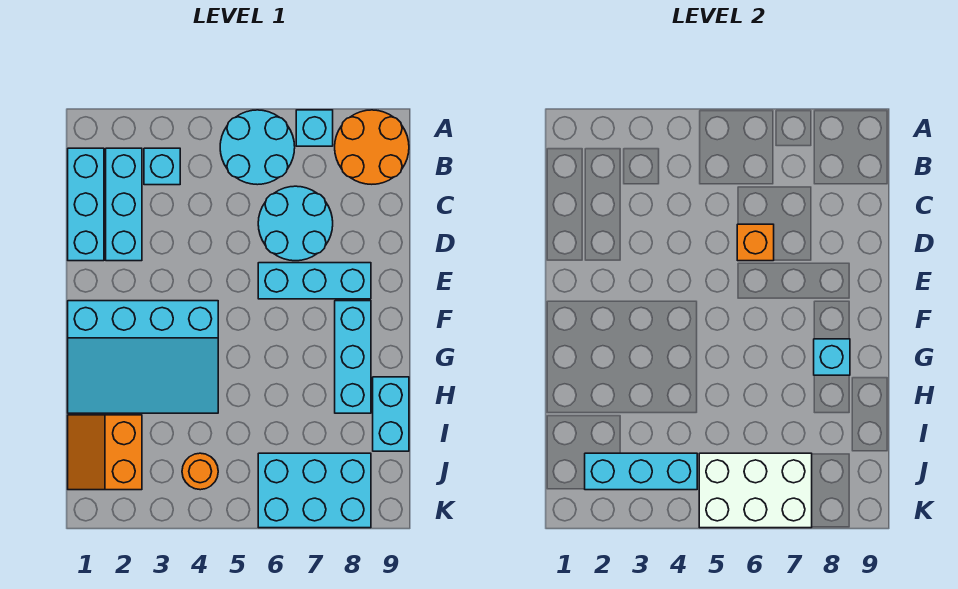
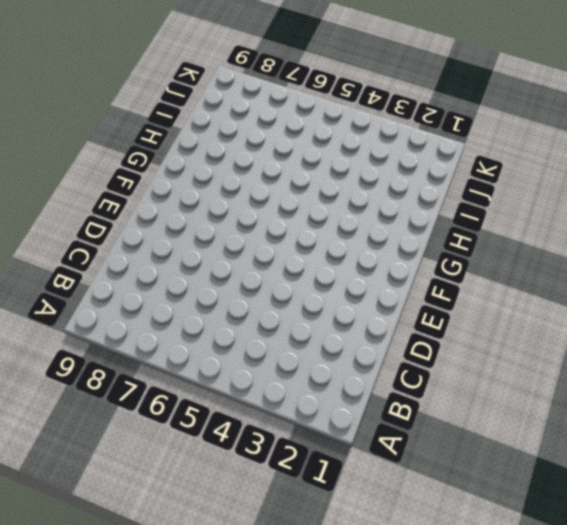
none -> cyan 2x2 round brick [220,110,295,185]
none -> cyan 1x1 brick [296,110,333,146]
none -> orange 2x2 round brick [335,110,409,184]

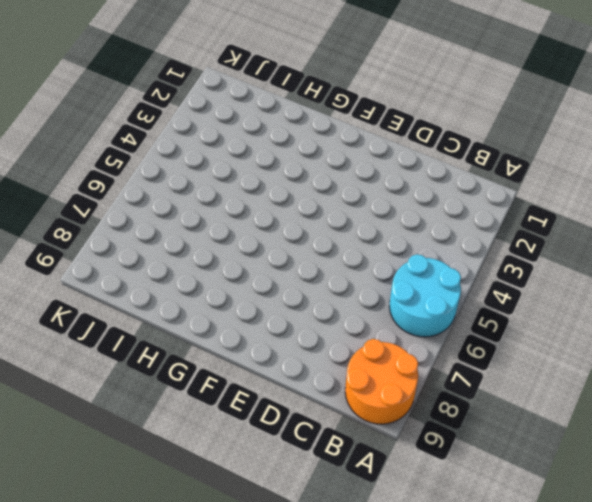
none -> cyan 1x1 brick [296,110,333,146]
none -> cyan 1x3 brick [68,148,104,261]
none -> cyan 1x3 brick [106,148,142,261]

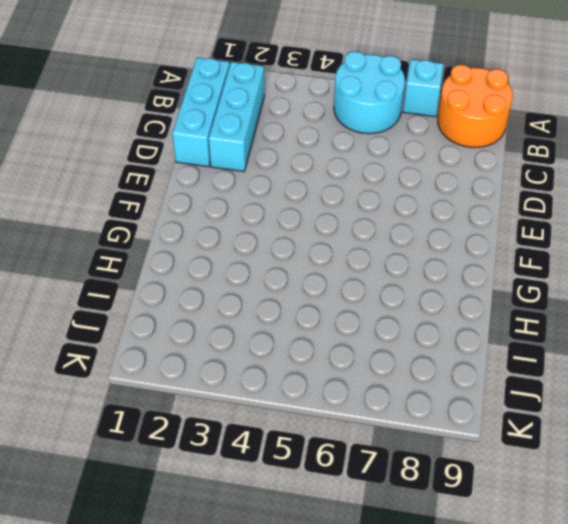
none -> cyan 1x1 brick [144,148,180,185]
none -> cyan 2x2 round brick [258,186,333,261]
none -> cyan 1x3 brick [258,263,371,299]

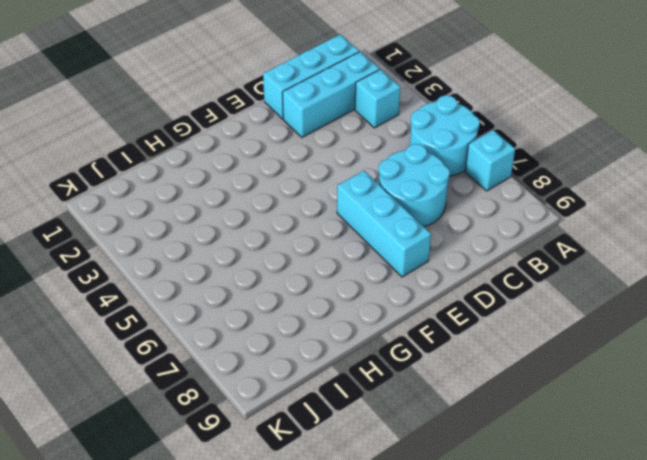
none -> orange 2x2 round brick [335,110,409,184]
none -> cyan 3x4 slope [68,301,218,413]
none -> cyan 1x3 brick [335,301,371,413]

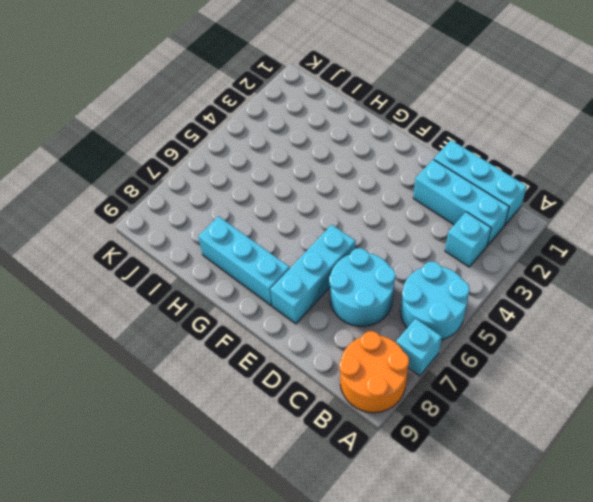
none -> cyan 3x4 slope [68,301,218,413]
none -> cyan 1x2 brick [373,377,409,451]
none -> orange 2x2 slope [68,415,142,490]

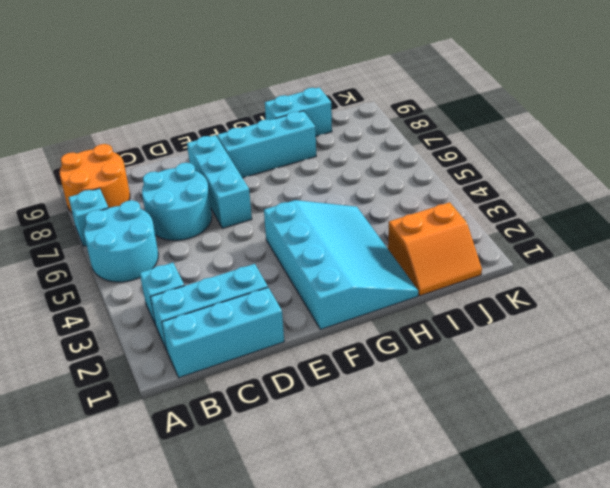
none -> orange 1x1 round brick [182,453,218,490]
none -> cyan 2x3 brick [258,453,371,528]
none -> orange 1x1 brick [737,224,774,261]

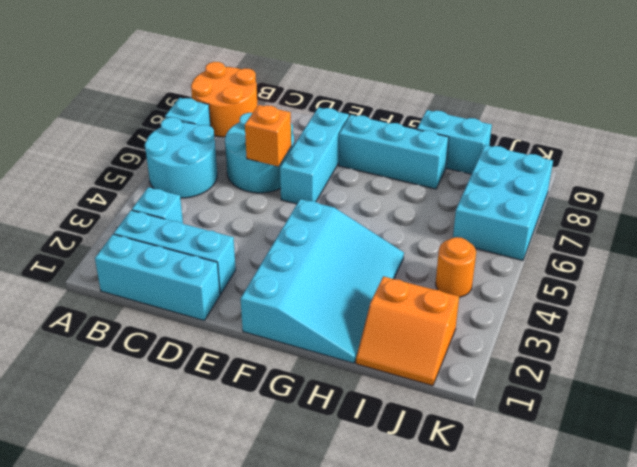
none -> cyan 1x1 brick [814,339,850,375]
none -> cyan 1x3 brick [585,453,697,490]
none -> white 2x3 brick [699,453,812,528]

